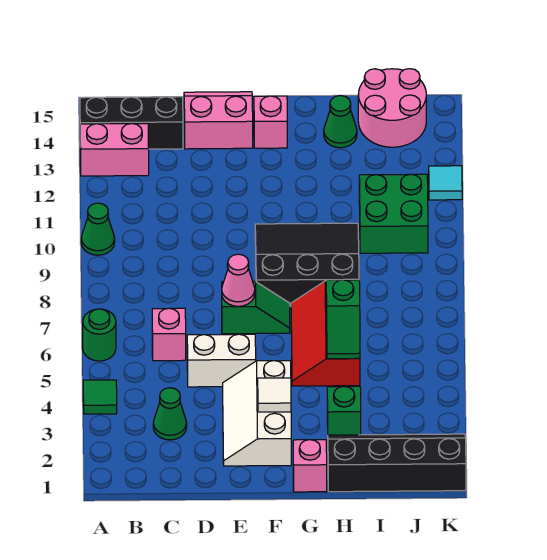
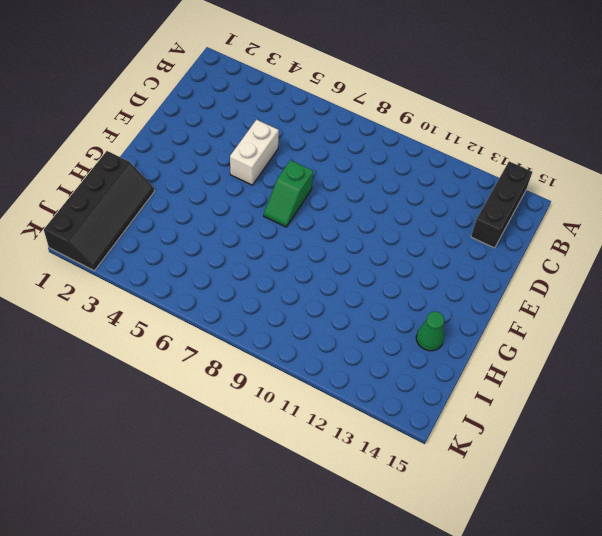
none -> green 1x1 tile [83,380,117,414]
none -> green 1x1 round brick [83,309,116,361]
none -> green 1x1 cone [81,203,115,255]

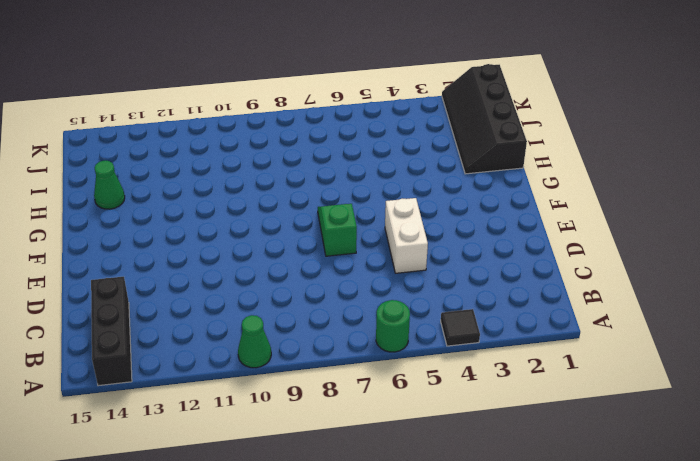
black 1x1 tile [441,309,480,346] -> green 1x1 tile [83,380,117,414]
none -> pink 1x2 brick [80,123,149,176]
none -> green 1x1 cone [153,388,187,440]
none -> pink 1x1 brick [152,308,186,361]

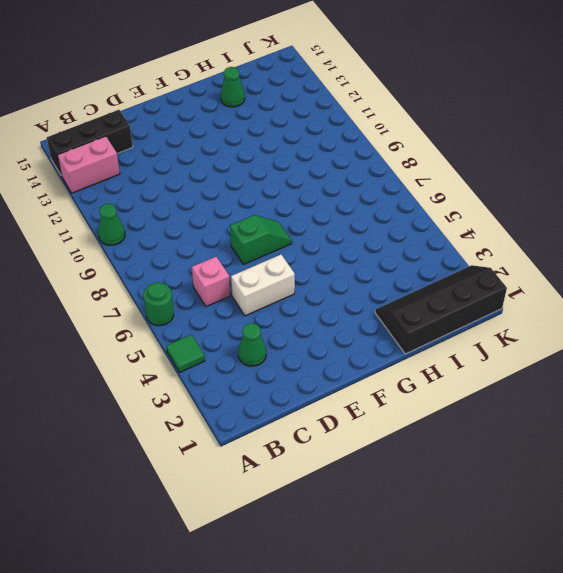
none -> pink 2x2 slope [184,92,253,149]
none -> white 2x3 slope [223,361,291,466]
none -> black 3x3 slope [255,223,359,307]

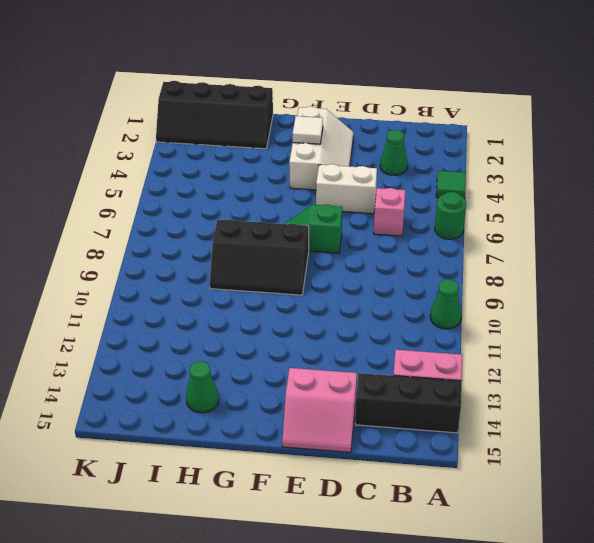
black 2x3 slope [210,219,309,295] -> black 3x3 slope [255,223,359,307]
none -> pink 1x1 brick [254,96,287,148]
none -> pink 1x1 brick [293,440,327,492]
none -> red 2x3 slope [291,281,360,386]

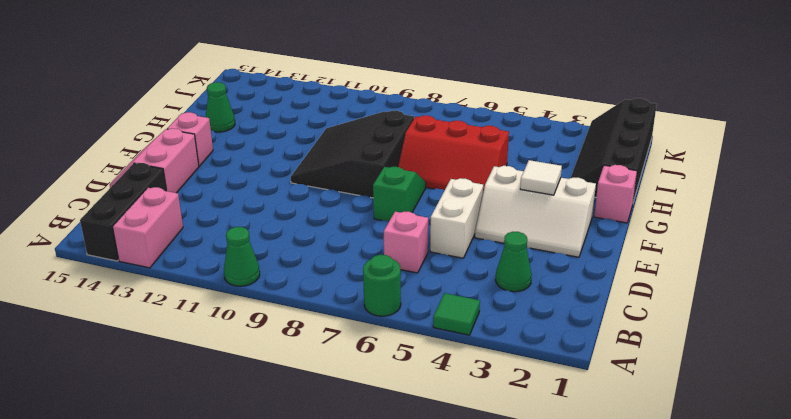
none -> green 1x1 brick [327,386,361,435]
none -> green 2x2 brick [359,174,428,253]
none -> pink 2x2 round brick [358,69,426,147]

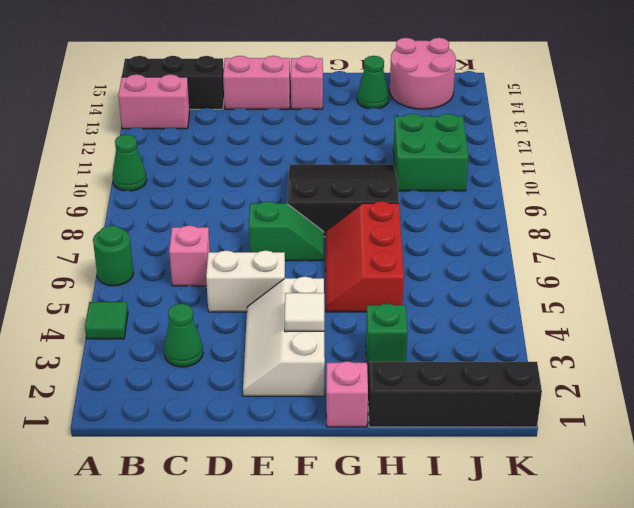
none -> cyan 1x1 tile [429,166,462,200]
none -> pink 1x1 cone [222,254,255,306]
none -> green 1x2 slope [326,280,360,359]

